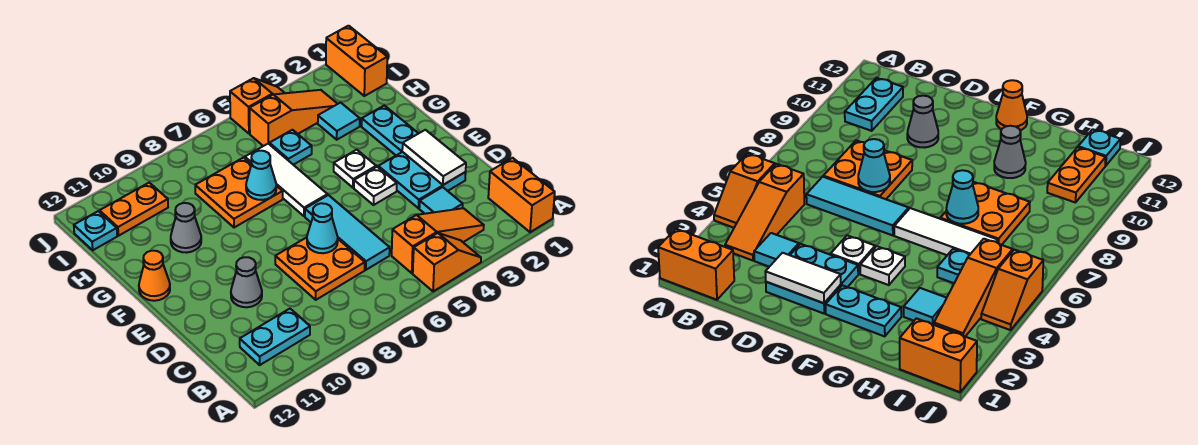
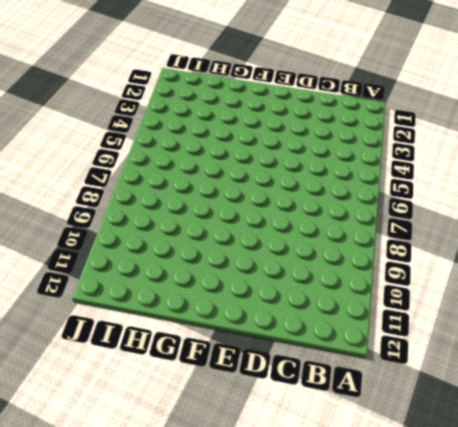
none -> orange 1x2 brick [488,158,555,232]
none -> orange 1x2 slope [413,233,481,291]
none -> orange 1x3 slope [392,208,484,273]

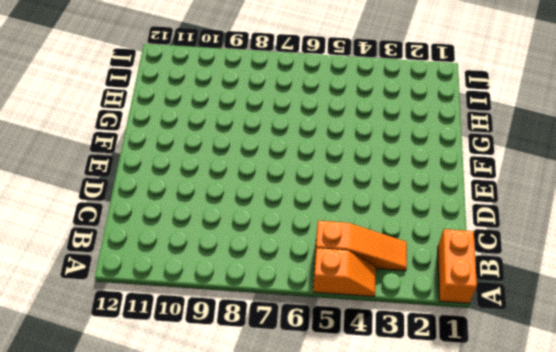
none -> cyan 1x2 plate [240,309,310,365]
none -> cyan 1x1 tile [419,187,463,214]
none -> cyan 1x3 tile [305,195,390,270]

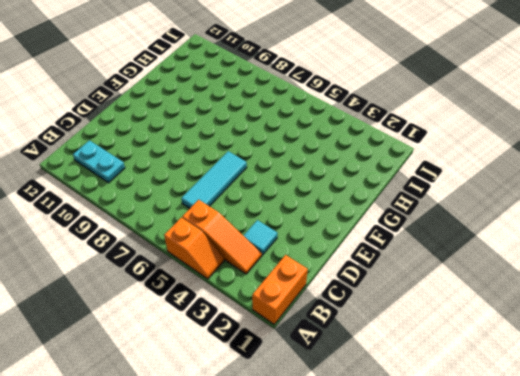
none -> orange 2x2 plate [275,237,365,300]
none -> cyan 2x2 plate [378,152,466,208]
none -> grey 1x1 cone [231,257,262,307]

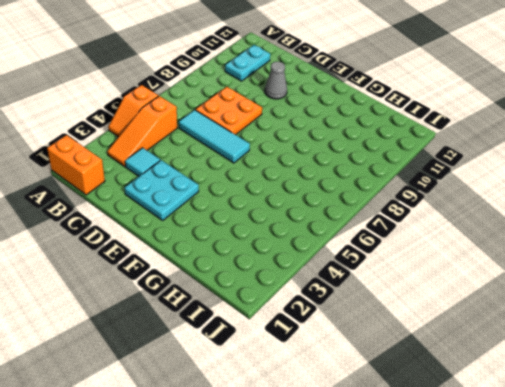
none -> white 1x1 plate [354,167,397,205]
none -> cyan 1x2 plate [362,105,419,155]
none -> white 1x1 plate [334,150,376,188]

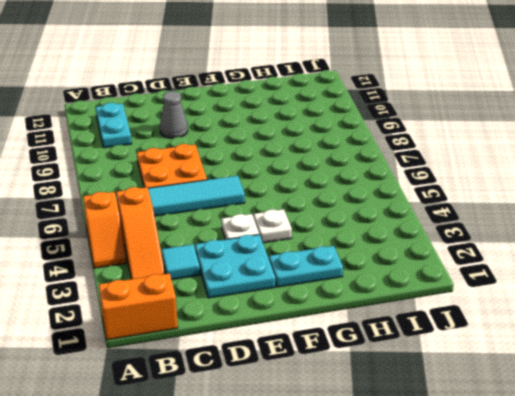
none -> white 1x3 tile [245,144,328,216]
none -> orange 1x1 cone [139,251,170,301]
none -> orange 2x2 plate [195,157,283,228]

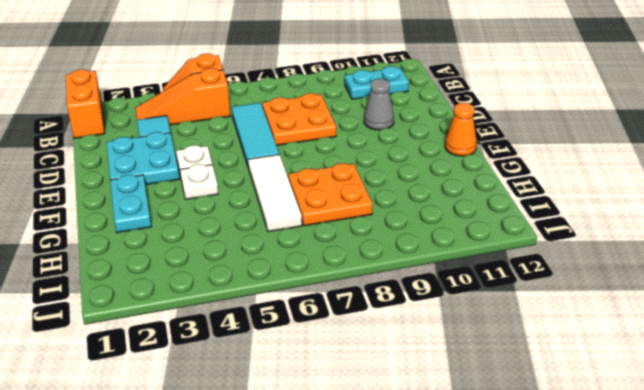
none -> grey 1x1 cone [171,203,201,253]
none -> cyan 1x1 tile [318,103,360,140]
none -> cyan 1x1 plate [269,130,312,165]

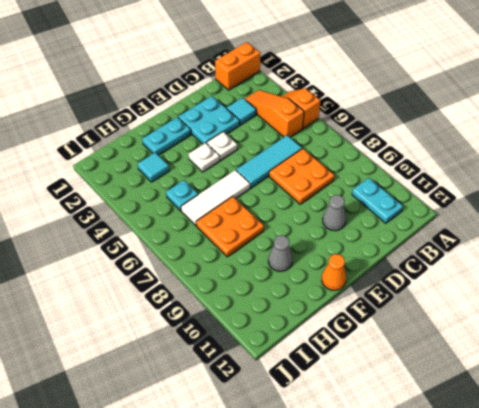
none -> orange 1x2 brick [326,26,387,96]
none -> orange 1x3 slope [250,90,337,146]
none -> orange 1x2 plate [100,183,168,236]

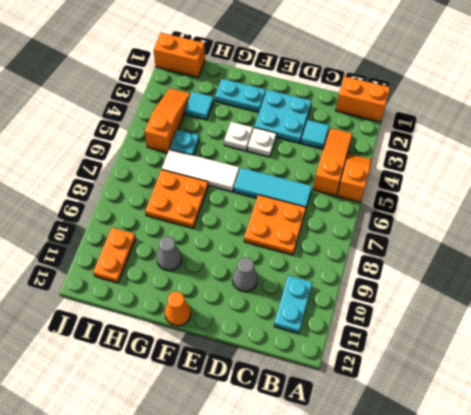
none -> cyan 1x1 plate [74,211,117,250]
none -> orange 1x2 slope [230,78,284,134]
none -> white 1x2 tile [402,130,466,185]

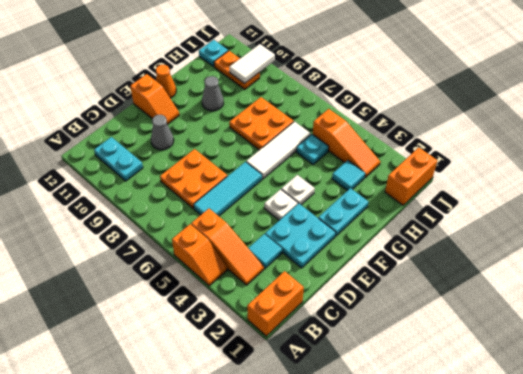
orange 1x2 slope [130,74,179,124] -> orange 1x2 slope moved to [230,78,284,134]
white 1x2 tile [229,44,275,83] -> white 1x2 tile moved to [402,130,466,185]
none -> cyan 1x1 cone [307,203,338,253]
none -> cyan 1x1 cone [246,151,276,200]

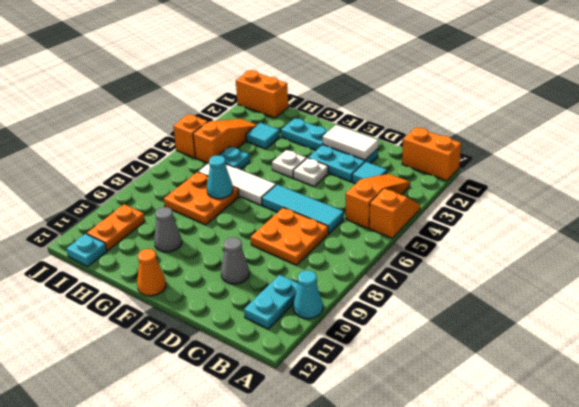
cyan 1x1 cone [294,270,323,319] -> cyan 1x1 cone moved to [307,203,338,253]

